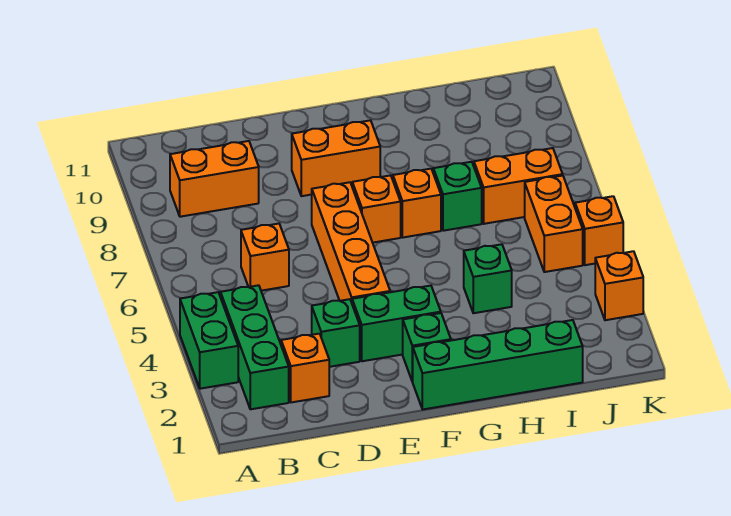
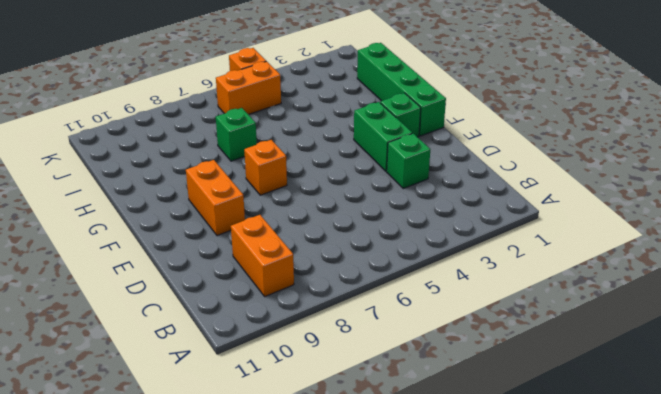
none -> green 1x2 brick [180,292,238,389]
none -> green 1x3 brick [220,285,289,409]
none -> orange 1x1 brick [281,334,329,402]

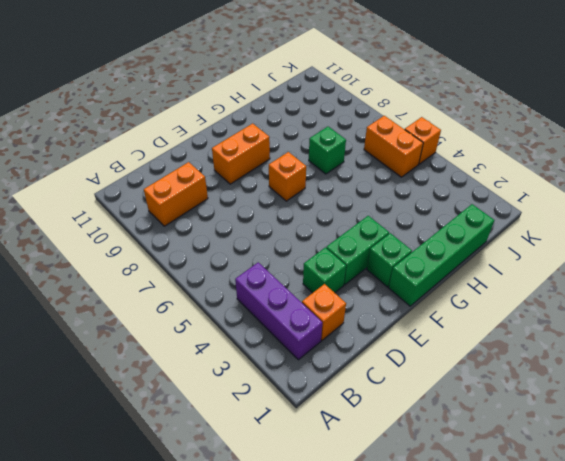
purple 1x3 brick [235,262,322,360] -> green 1x3 brick [220,285,289,409]
none -> green 1x2 brick [180,292,238,389]
none -> orange 1x1 brick [241,224,289,291]
none -> orange 1x4 brick [312,182,390,302]

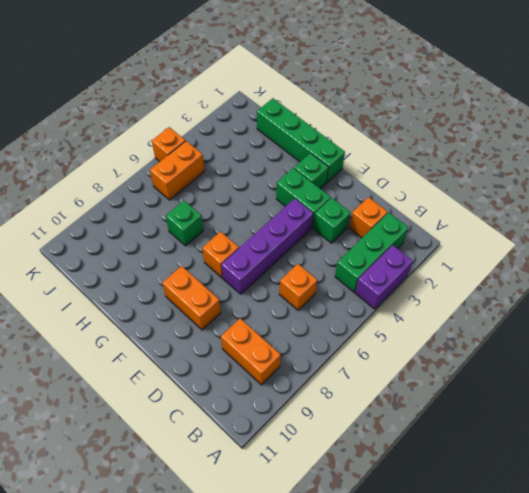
purple 1x2 brick [355,245,413,309] -> green 1x2 brick [180,292,238,389]
purple 1x4 brick [221,198,313,294] -> orange 1x4 brick [312,182,390,302]
none -> orange 1x1 brick [393,169,441,237]
none -> green 1x1 brick [464,244,512,313]
none -> orange 1x2 brick [474,148,563,224]

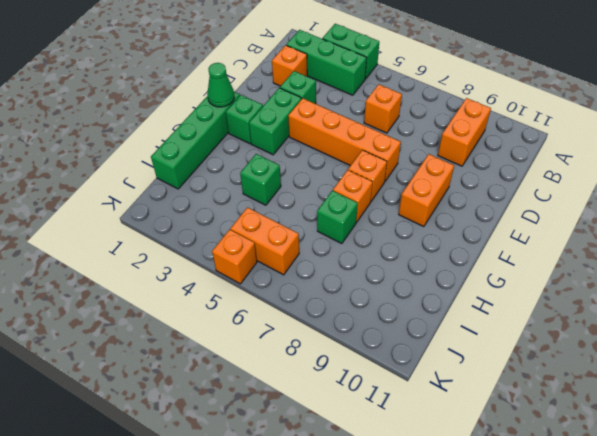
green 1x1 cone [207,63,234,107] -> none
none -> orange 1x2 brick [474,148,563,224]
none -> orange 1x1 brick [595,251,643,320]

